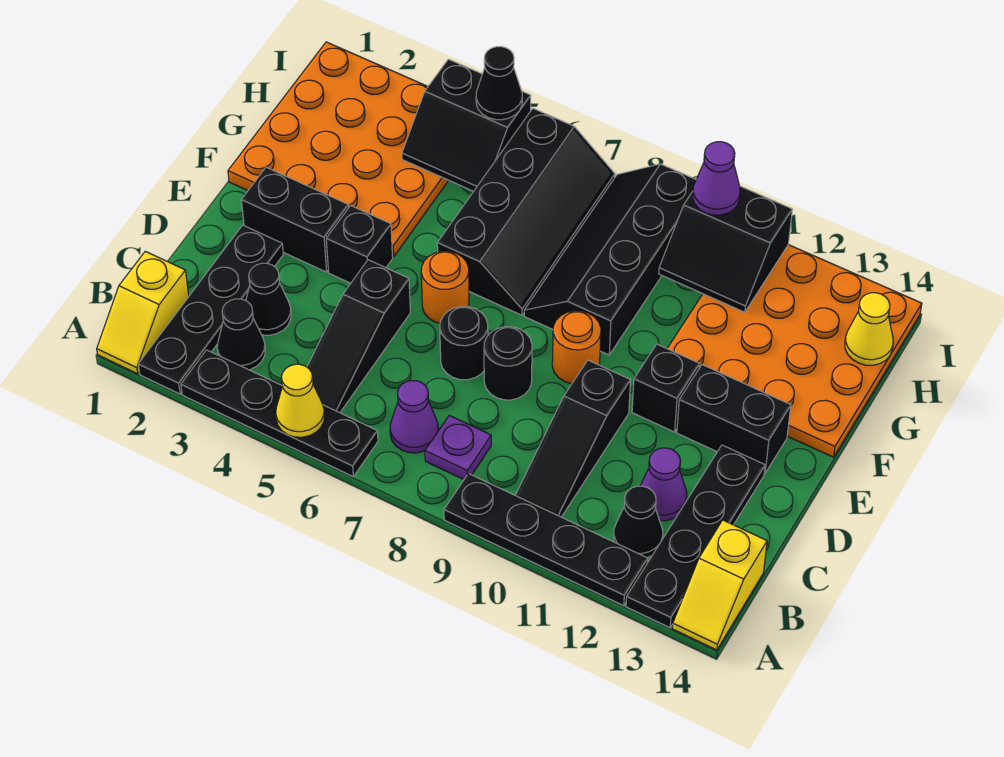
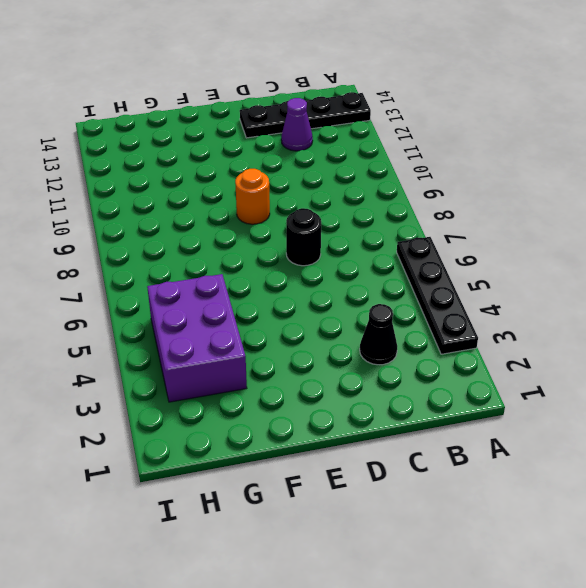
purple 2x3 brick [147,274,247,402] -> orange 4x4 plate [228,42,449,257]
none -> yellow 1x2 slope [97,251,189,374]
none -> black 1x4 plate [138,225,283,394]
none -> black 1x4 plate [444,474,648,606]
none -> yellow 1x2 slope [672,520,767,650]

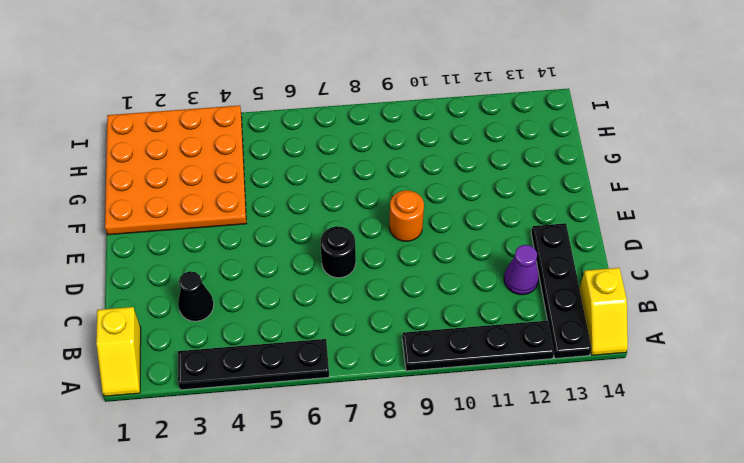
none -> black 1x4 plate [138,225,283,394]
none -> black 1x1 cone [217,299,265,370]
none -> black 1x3 slope [307,260,410,413]
none -> purple 1x1 cone [390,381,438,453]

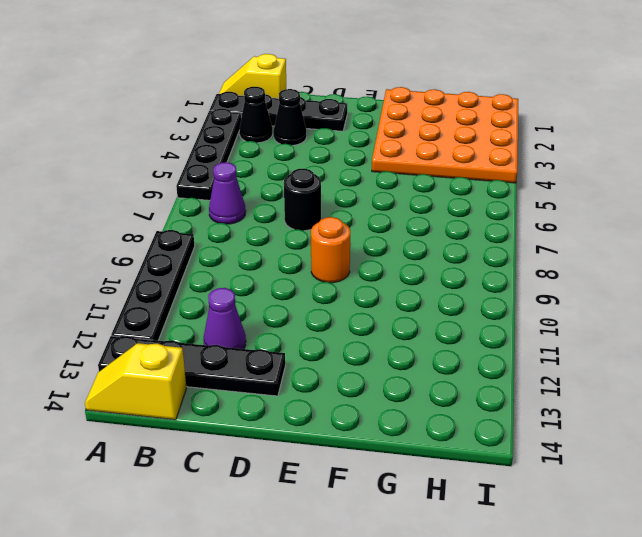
none -> black 1x3 slope [307,260,410,413]
none -> purple 1x1 plate [425,415,491,479]
none -> black 1x3 slope [515,360,631,517]
none -> black 1x1 cone [614,486,663,558]

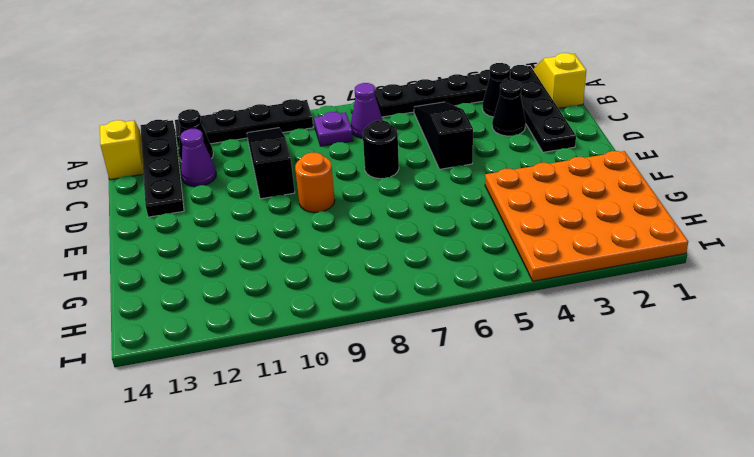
none -> black 1x1 round brick [484,327,532,400]
none -> black 1x2 brick [241,167,349,272]
none -> black 1x1 brick [326,206,393,283]
none -> orange 1x1 round brick [421,251,469,323]

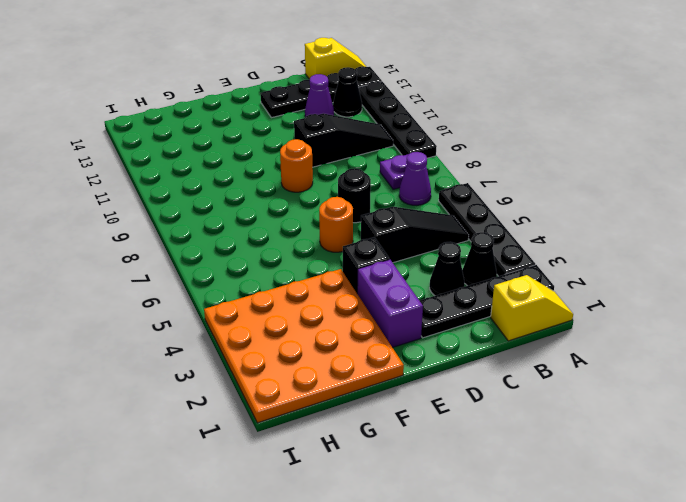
purple 1x2 brick [357,259,423,347] -> black 1x2 brick [241,167,349,272]
none -> black 1x1 round brick [484,327,532,400]
none -> black 1x1 brick [632,344,700,432]
none -> black 1x2 brick [677,365,791,474]
none -> black 2x4 slope [437,109,615,315]

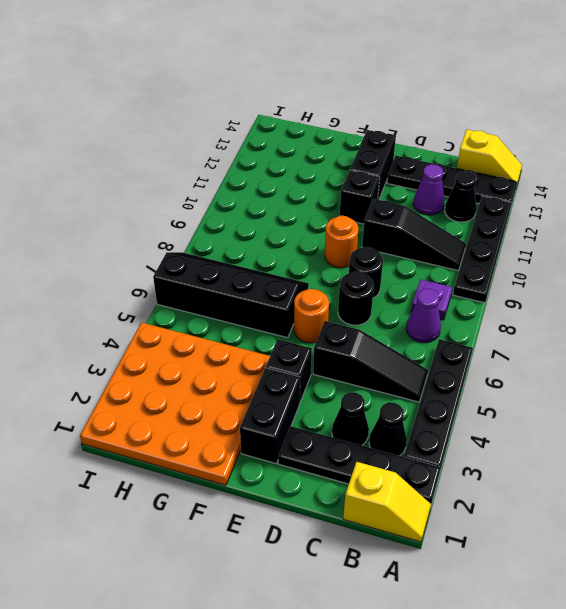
none -> black 2x4 slope [524,164,696,355]
none -> orange 4x4 plate [667,245,922,457]
none -> yellow 1x1 cone [276,364,325,437]
none -> black 2x2 slope [402,59,531,191]

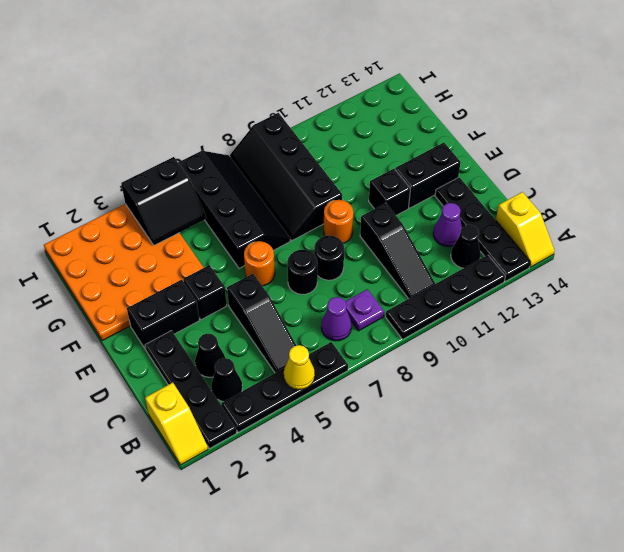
none -> orange 4x4 plate [667,245,922,457]
none -> black 2x2 slope [659,186,792,312]
none -> yellow 1x1 cone [845,293,893,365]
none -> black 1x1 cone [476,47,522,120]

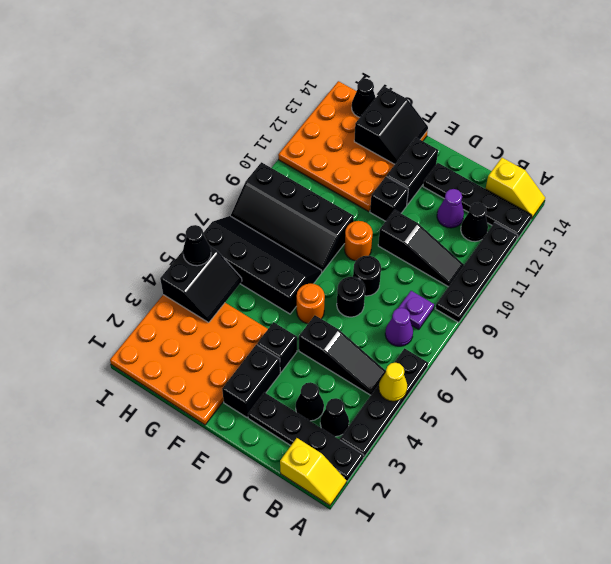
black 2x2 slope [354,87,428,164] -> black 2x2 slope moved to [659,186,792,312]
black 1x1 cone [352,79,376,117] -> yellow 1x1 cone [845,293,893,365]
none -> purple 1x1 cone [693,142,740,215]

